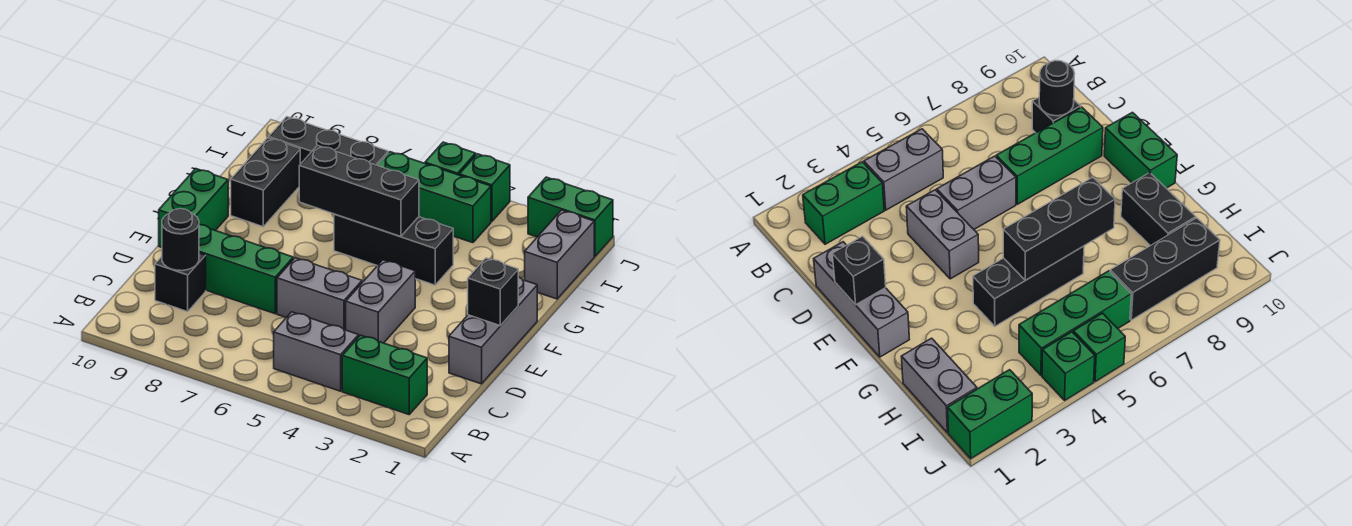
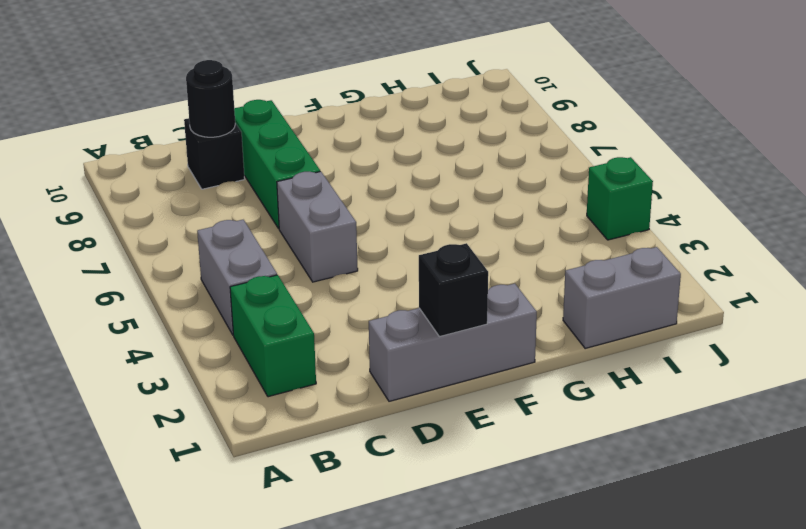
none -> grey 1x2 brick [346,260,415,343]
none -> green 1x2 brick [159,169,228,248]
none -> black 1x3 brick [334,214,454,285]

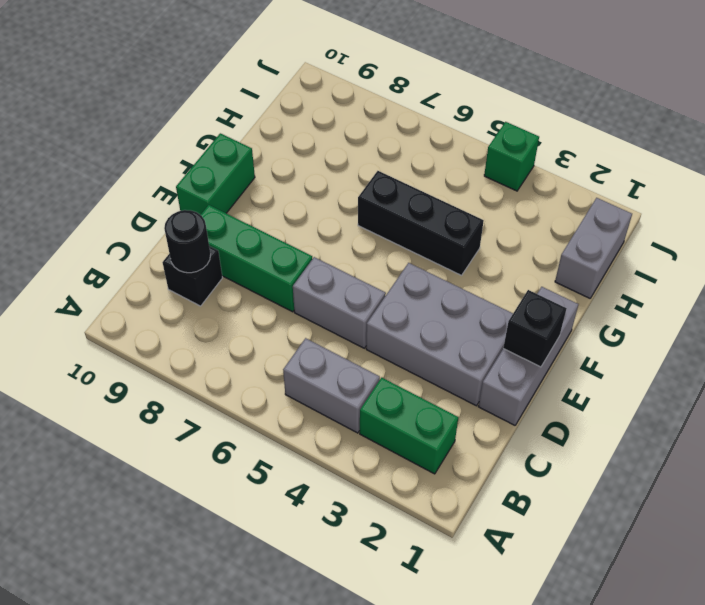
grey 2x3 brick [366,263,513,406] -> grey 1x2 brick [346,260,415,343]
none -> black 1x2 brick [231,138,300,227]
none -> green 1x3 brick [377,152,491,243]
none -> black 1x3 brick [269,117,388,165]

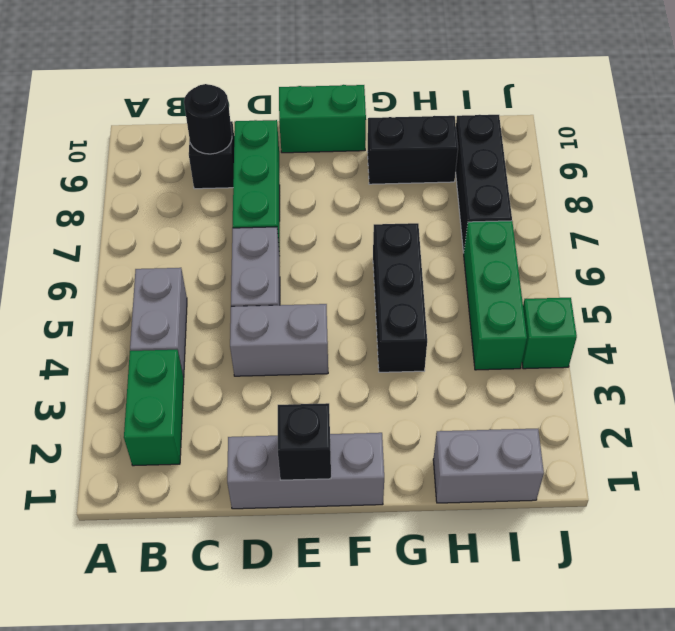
none -> green 1x2 brick [528,177,613,257]
none -> green 1x1 brick [425,142,476,175]
none -> black 1x3 brick [299,145,419,237]

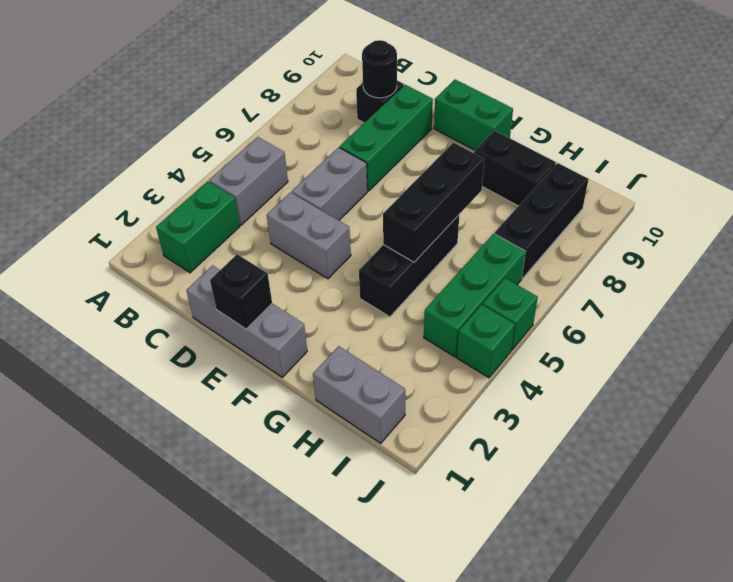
none -> green 1x2 brick [528,177,613,257]

